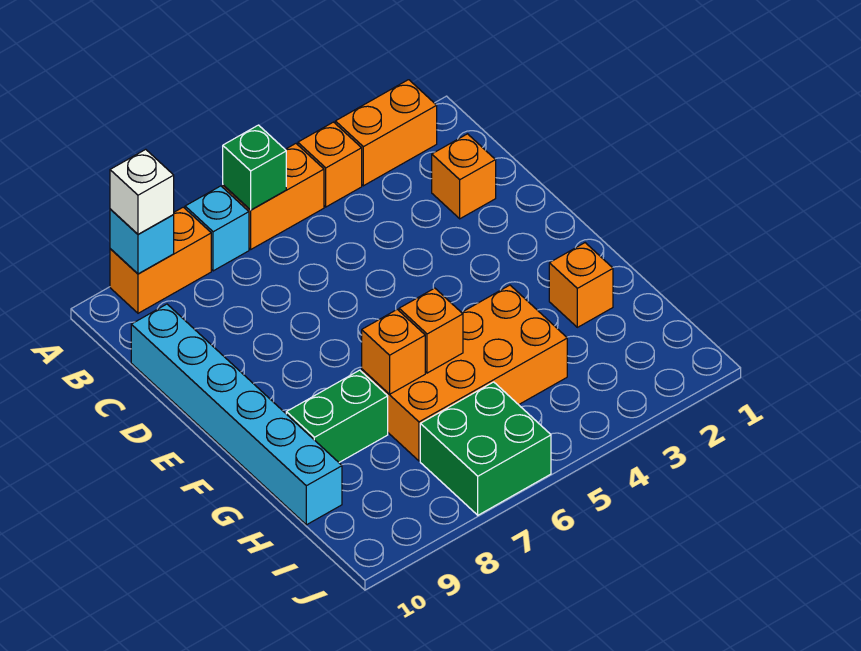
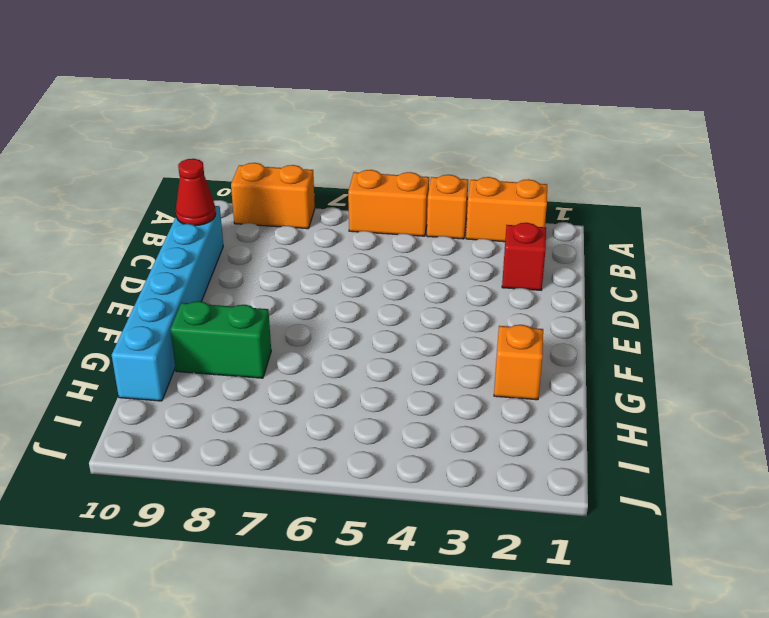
red 1x1 brick [502,223,546,290] -> orange 1x1 brick [432,134,496,219]
red 1x1 cone [176,159,216,226] -> none
none -> cyan 1x1 brick [185,186,249,271]
none -> orange 2x4 brick [362,285,567,461]
none -> green 2x2 brick [420,382,551,515]

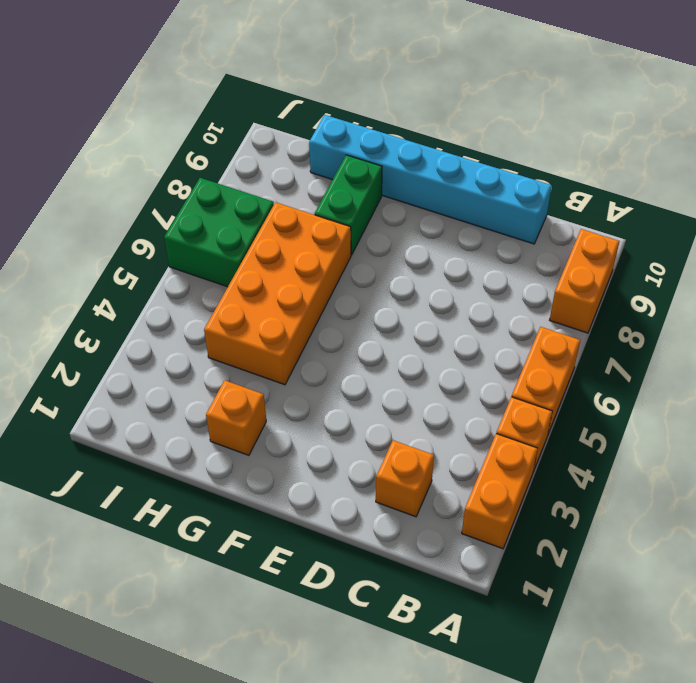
none -> cyan 1x1 brick [185,186,249,271]
none -> green 1x1 brick [223,125,286,210]
none -> cyan 1x1 brick [110,209,174,274]

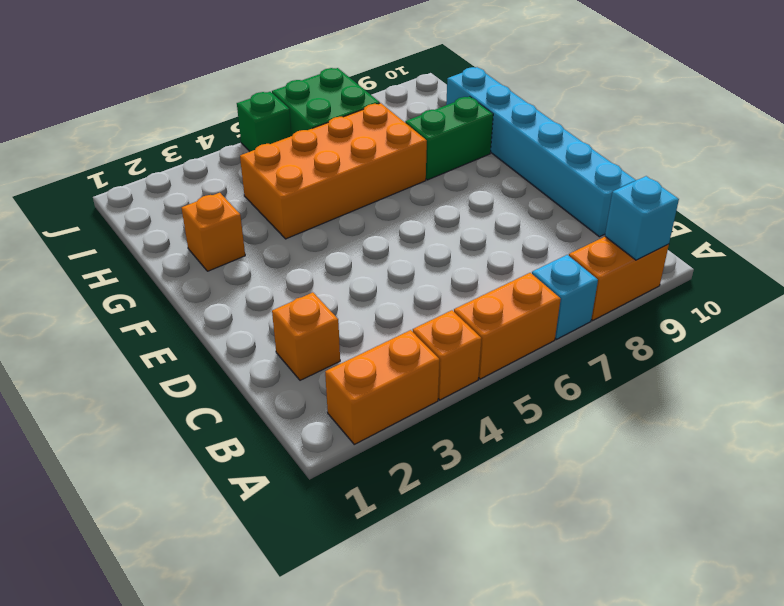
green 1x1 brick [237,92,291,151] -> green 1x1 brick moved to [223,125,286,210]
none -> orange 1x1 brick [399,288,463,373]
none -> orange 1x1 brick [362,309,425,394]
none -> white 1x1 brick [110,149,174,234]

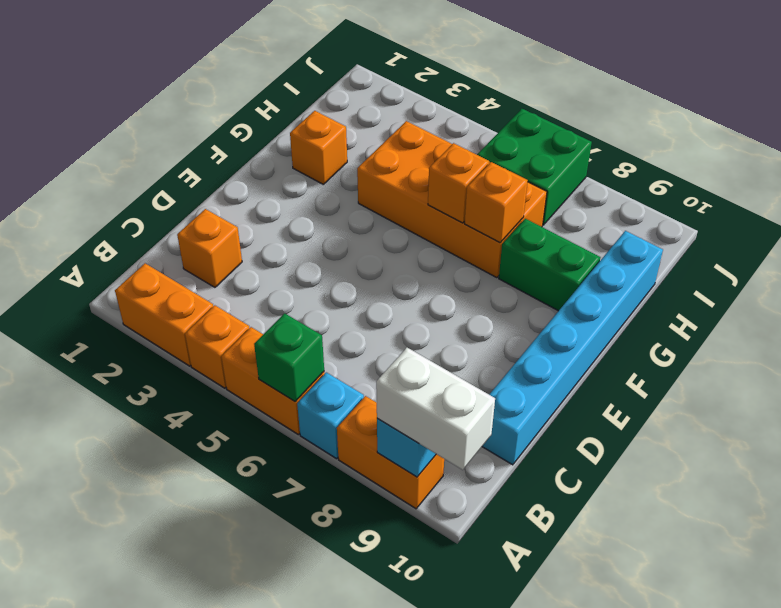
white 1x2 brick [376,348,495,470] -> white 1x1 brick [110,149,174,234]

